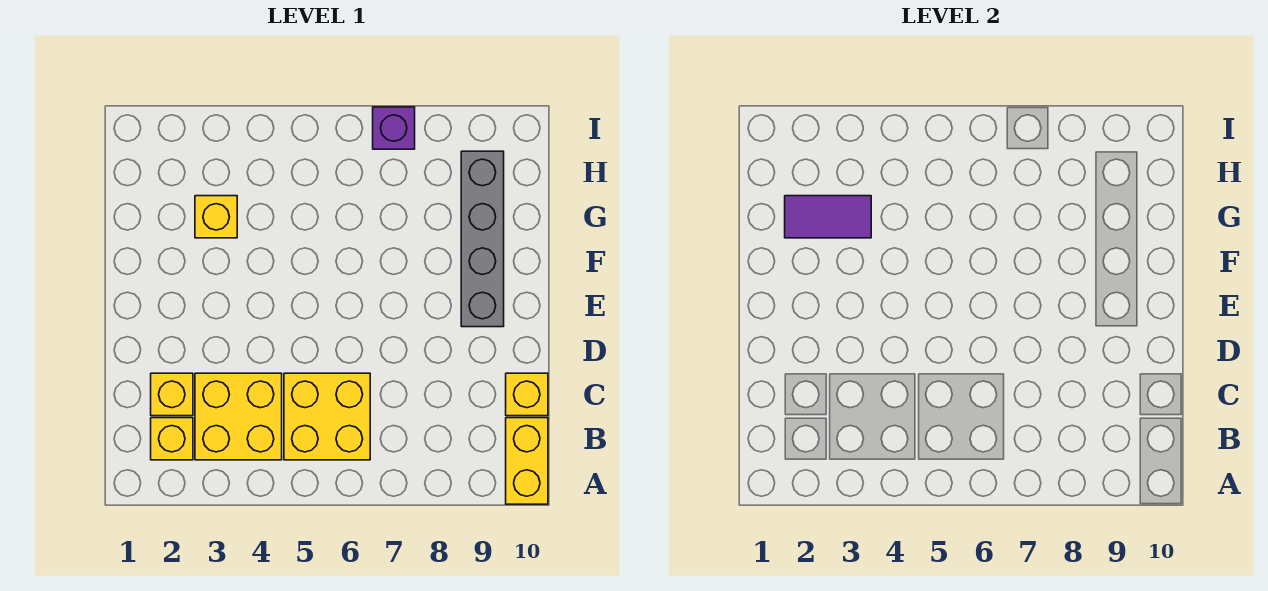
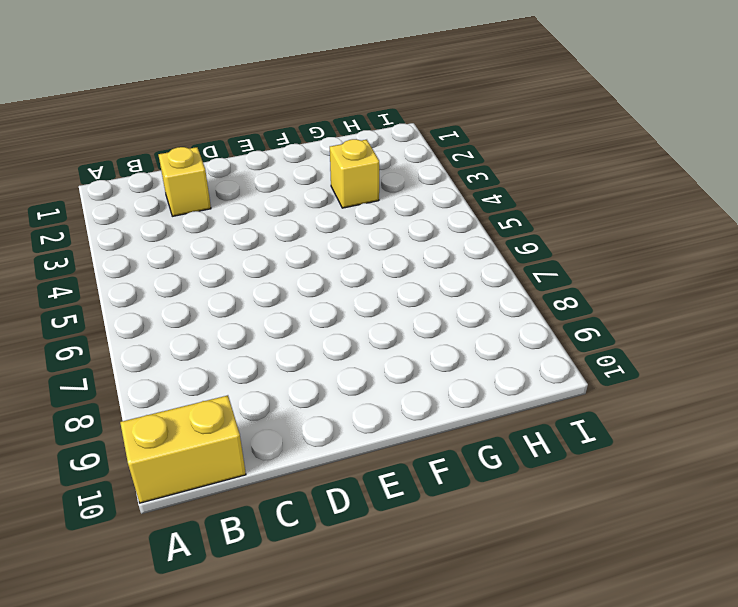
none -> yellow 1x1 brick [151,418,193,460]
none -> yellow 2x2 brick [195,373,282,460]

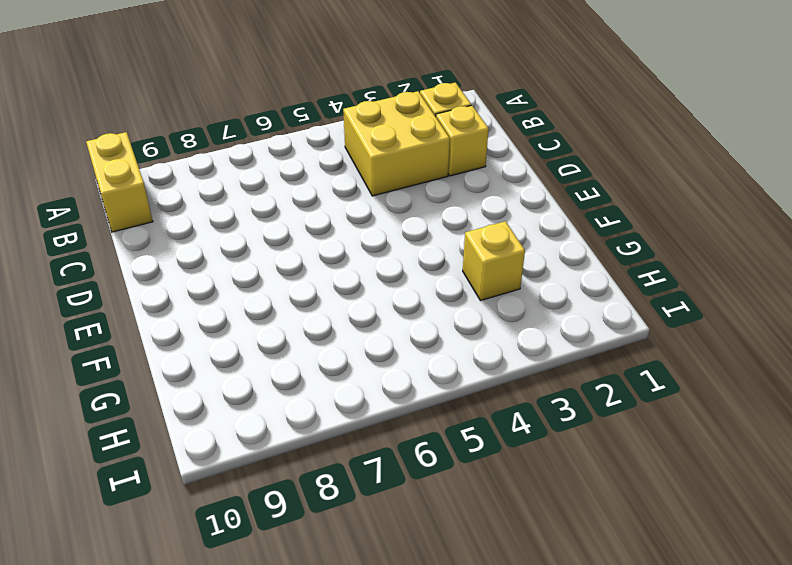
none -> yellow 2x2 brick [284,373,370,460]
none -> yellow 1x1 brick [506,373,548,416]

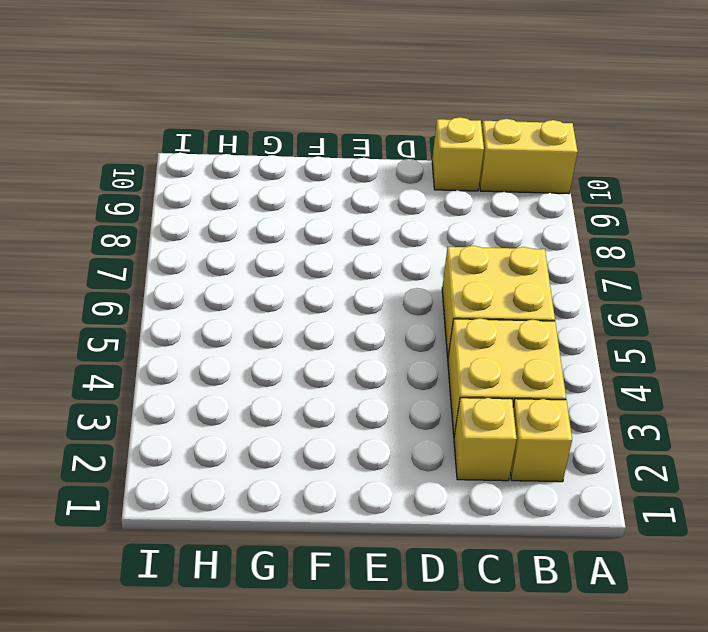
none -> grey 1x4 brick [461,151,504,327]
none -> yellow 1x1 brick [195,196,237,238]

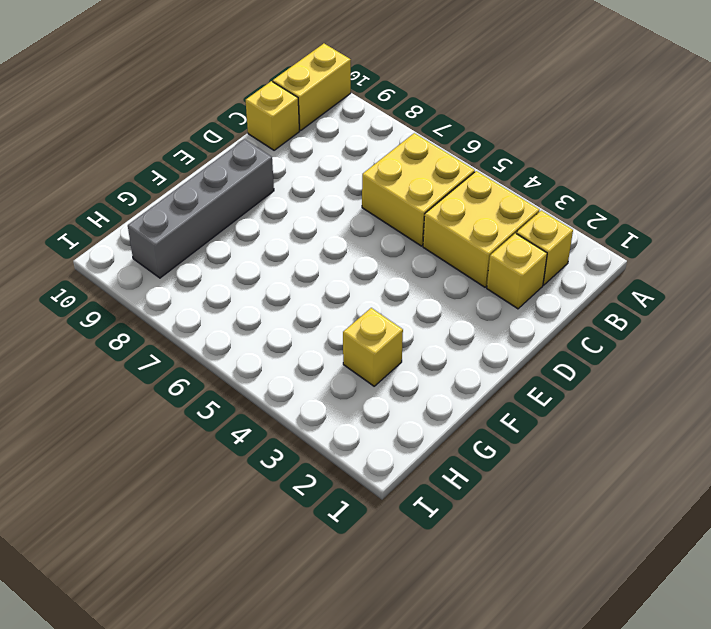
none -> purple 1x1 brick [373,107,415,149]
none -> purple 1x2 tile [785,196,871,238]

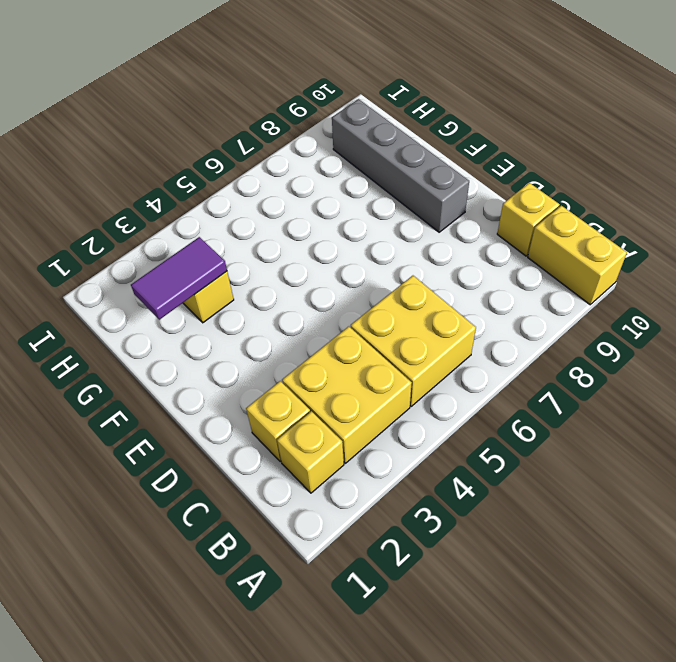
none -> purple 1x1 brick [373,107,415,149]

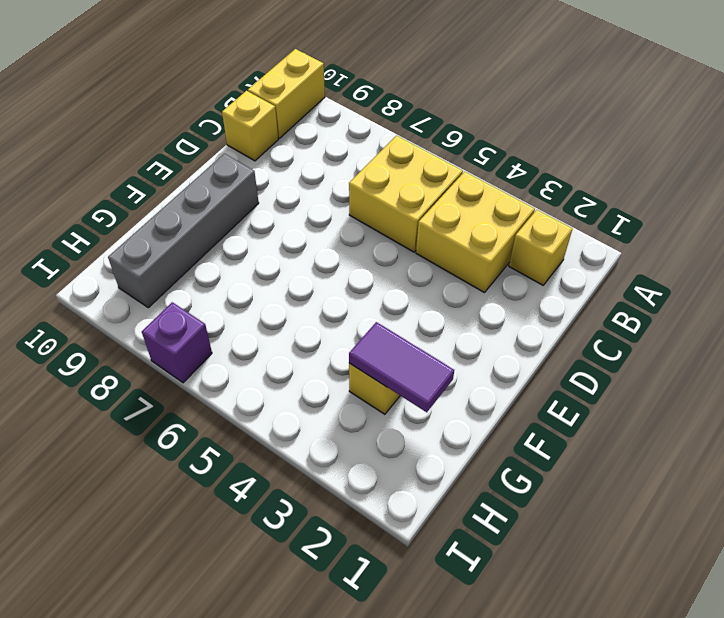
none -> yellow 1x1 brick [151,373,193,416]

